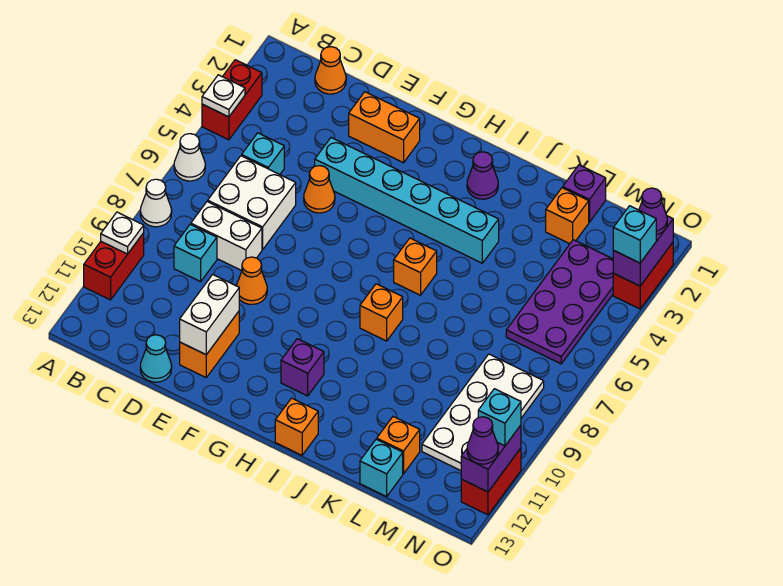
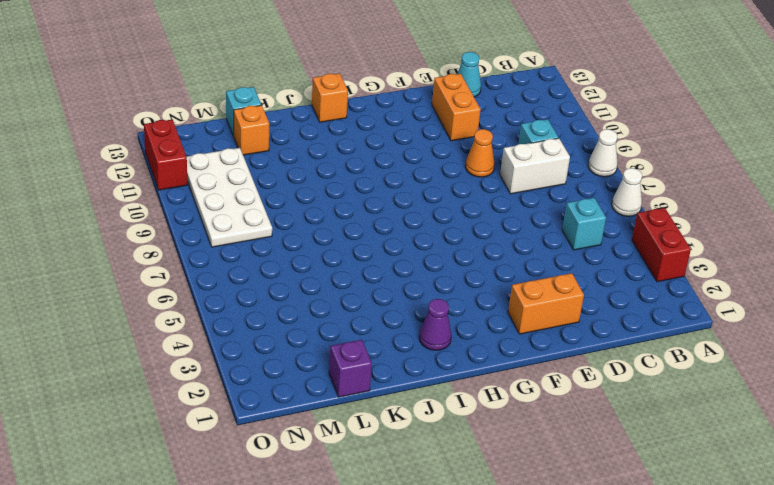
none -> red 1x2 brick [84,233,144,300]
none -> orange 1x1 cone [315,47,346,94]
none -> white 2x2 brick [208,156,296,250]
none -> cyan 1x6 brick [315,138,499,263]

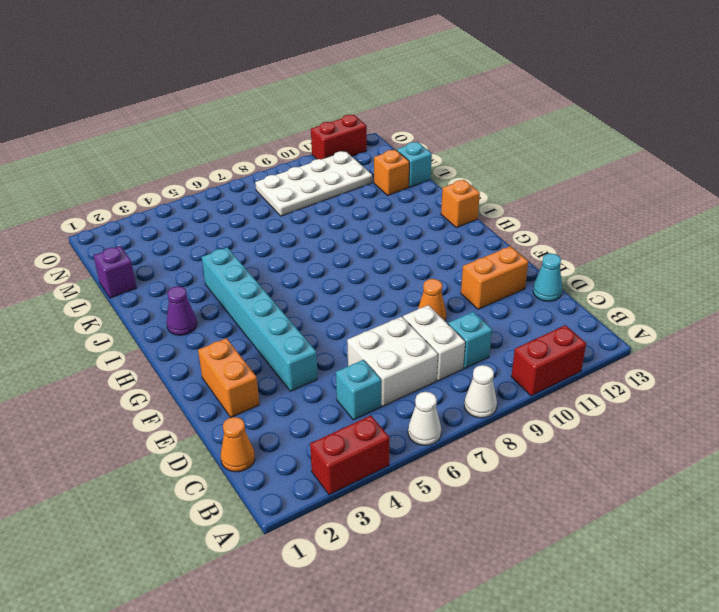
none -> orange 1x1 cone [304,166,335,213]
none -> purple 1x1 brick [281,339,324,396]
none -> orange 1x1 brick [394,238,437,295]
none -> orange 1x1 brick [360,284,403,341]

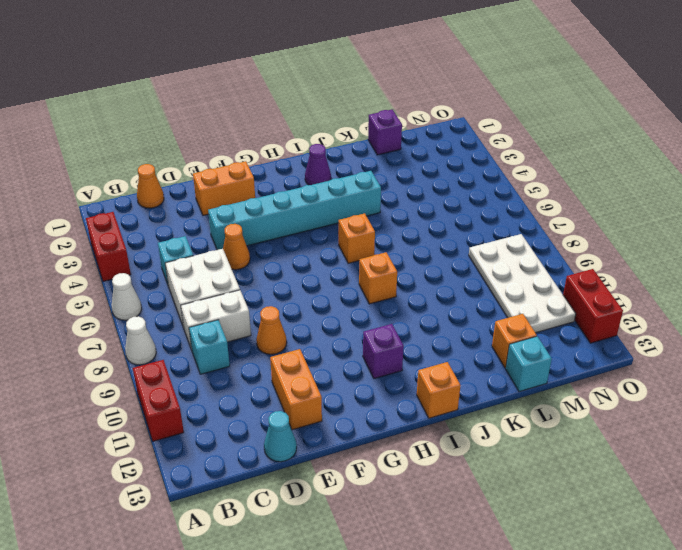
none -> orange 1x1 brick [546,188,589,244]
none -> purple 2x4 plate [506,240,613,364]
none -> red 1x2 brick [613,243,673,309]
none -> white 1x1 plate [202,75,245,117]

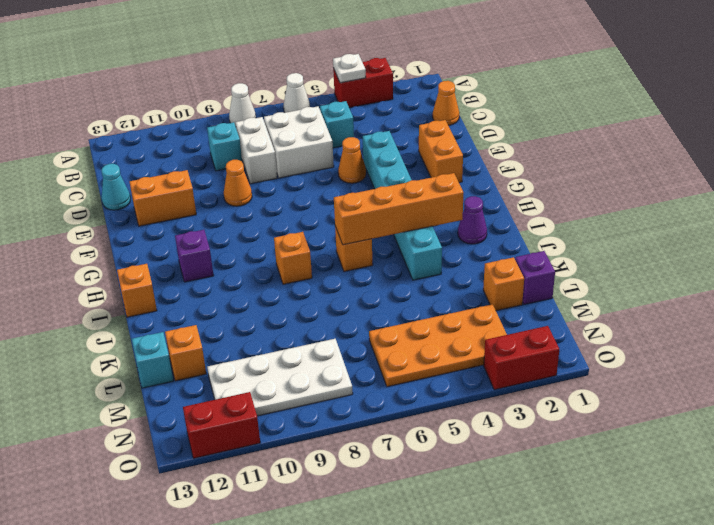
orange 1x4 brick [334,173,464,245] -> none
orange 2x4 plate [369,304,507,387] -> purple 2x4 plate [506,240,613,364]
none -> red 1x2 brick [84,233,144,300]
none -> white 1x1 plate [101,212,144,254]
none -> white 1x2 brick [180,275,239,355]
none -> purple 1x2 brick [613,216,673,286]

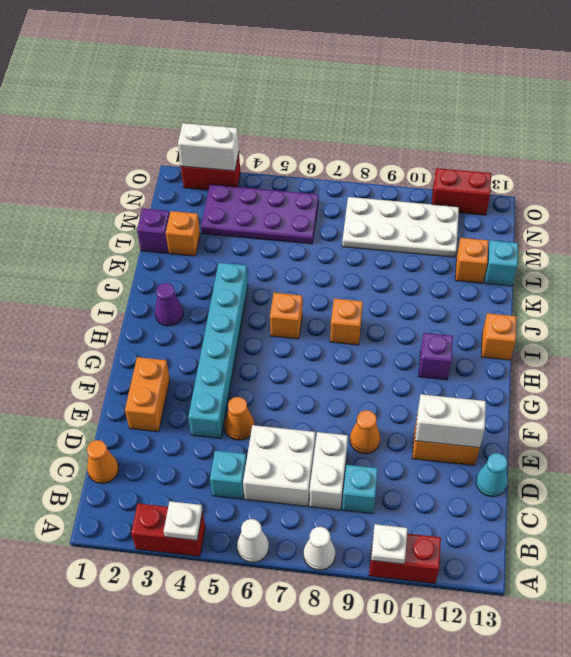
white 1x2 brick [178,123,239,171] -> purple 1x2 brick [613,216,673,286]
none -> purple 1x2 brick [461,425,521,492]
none -> purple 1x1 cone [639,188,667,235]
none -> cyan 1x1 brick [613,206,656,263]
none -> cyan 1x1 brick [478,389,521,446]

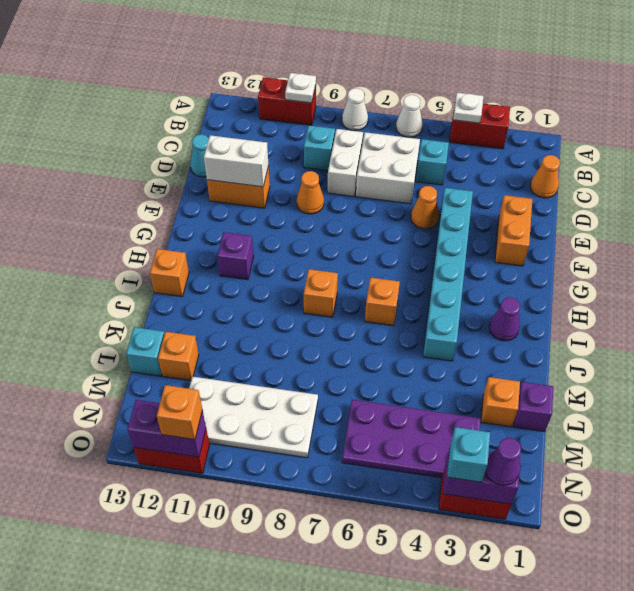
orange 1x1 brick [157,385,202,440] -> cyan 1x1 brick [478,389,521,446]
none -> purple 1x1 cone [467,417,498,464]

